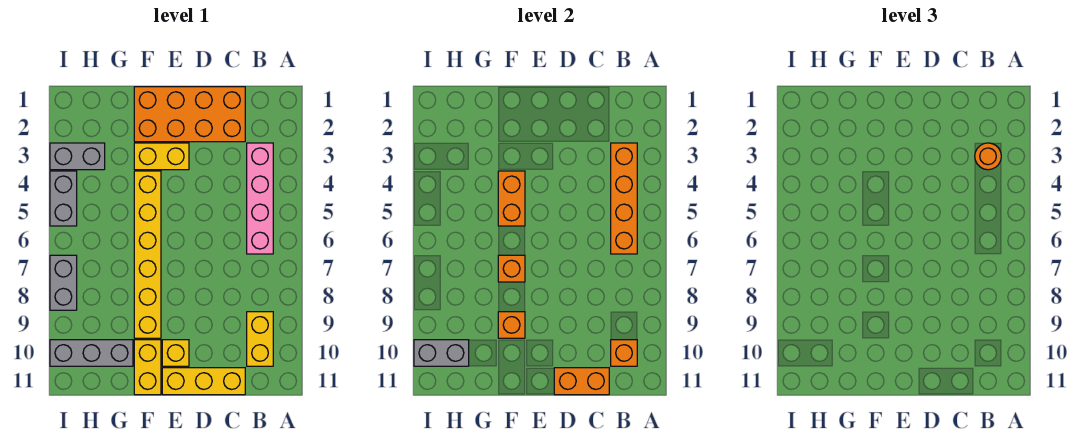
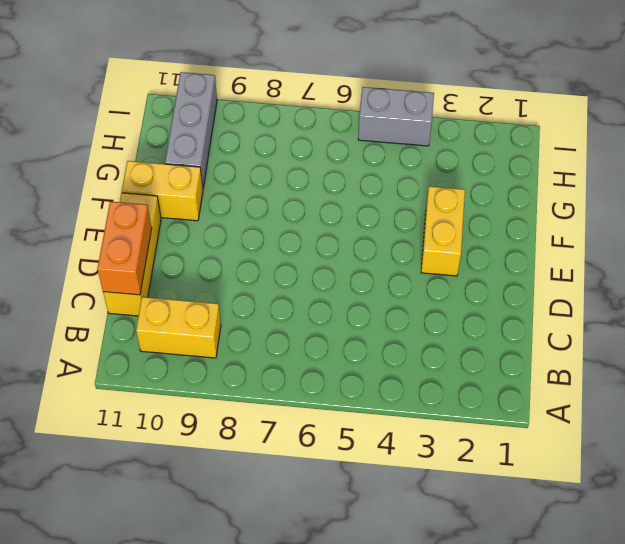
none -> pink 1x4 brick [247,143,273,254]
none -> orange 2x4 brick [134,87,245,142]
none -> yellow 1x1 brick [162,340,189,366]

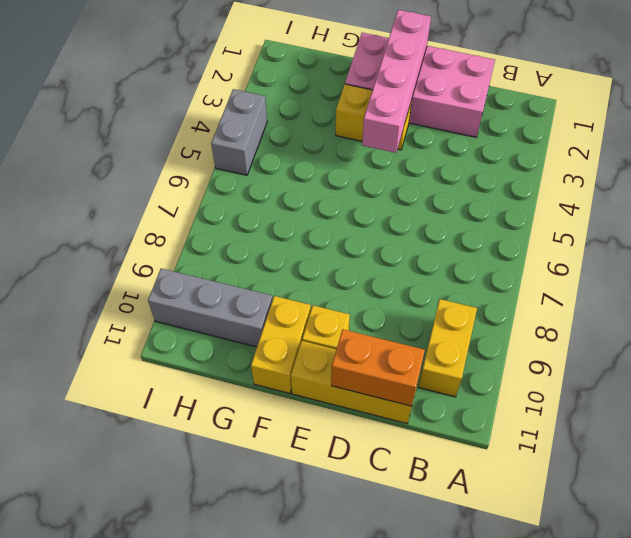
pink 2x4 brick [345,33,495,137] -> orange 2x4 brick [134,87,245,142]
pink 1x4 brick [362,10,431,153] -> pink 1x4 brick moved to [247,143,273,254]
none -> yellow 1x6 brick [134,171,161,338]
none -> grey 1x2 brick [50,143,105,170]
none -> grey 1x2 brick [50,255,77,310]

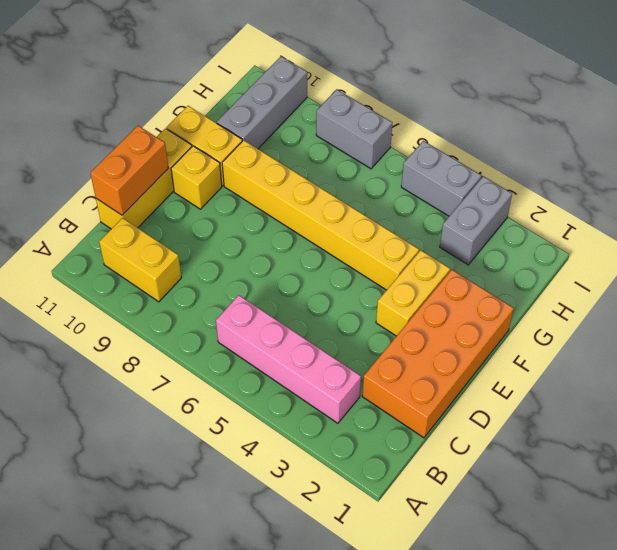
none -> orange 1x4 brick [611,143,637,254]
none -> orange 1x1 brick [611,340,637,366]
none -> orange 1x2 brick [498,171,525,226]

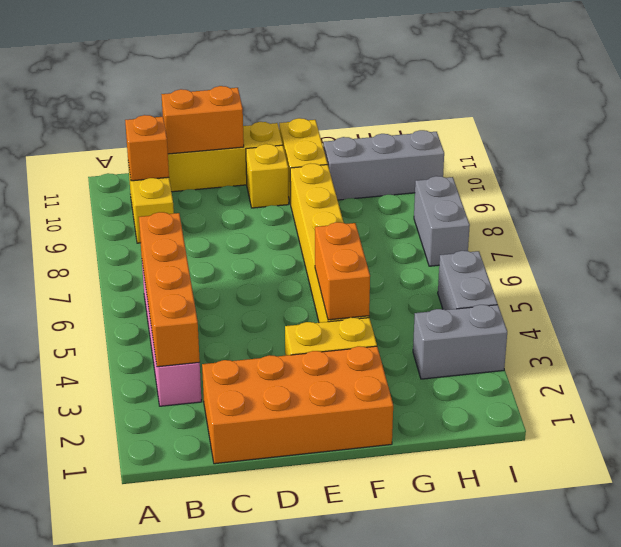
none -> orange 1x1 brick [498,255,525,282]
none -> orange 1x1 brick [498,312,525,338]
none -> grey 1x2 brick [414,340,469,366]

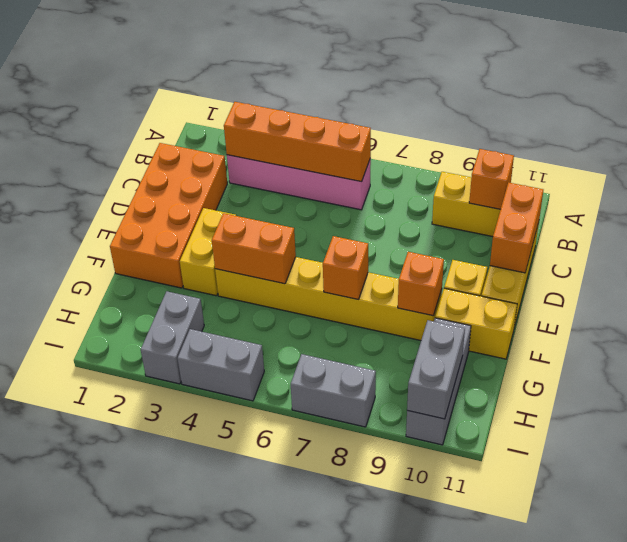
none -> orange 1x1 round brick [975,143,1001,170]

